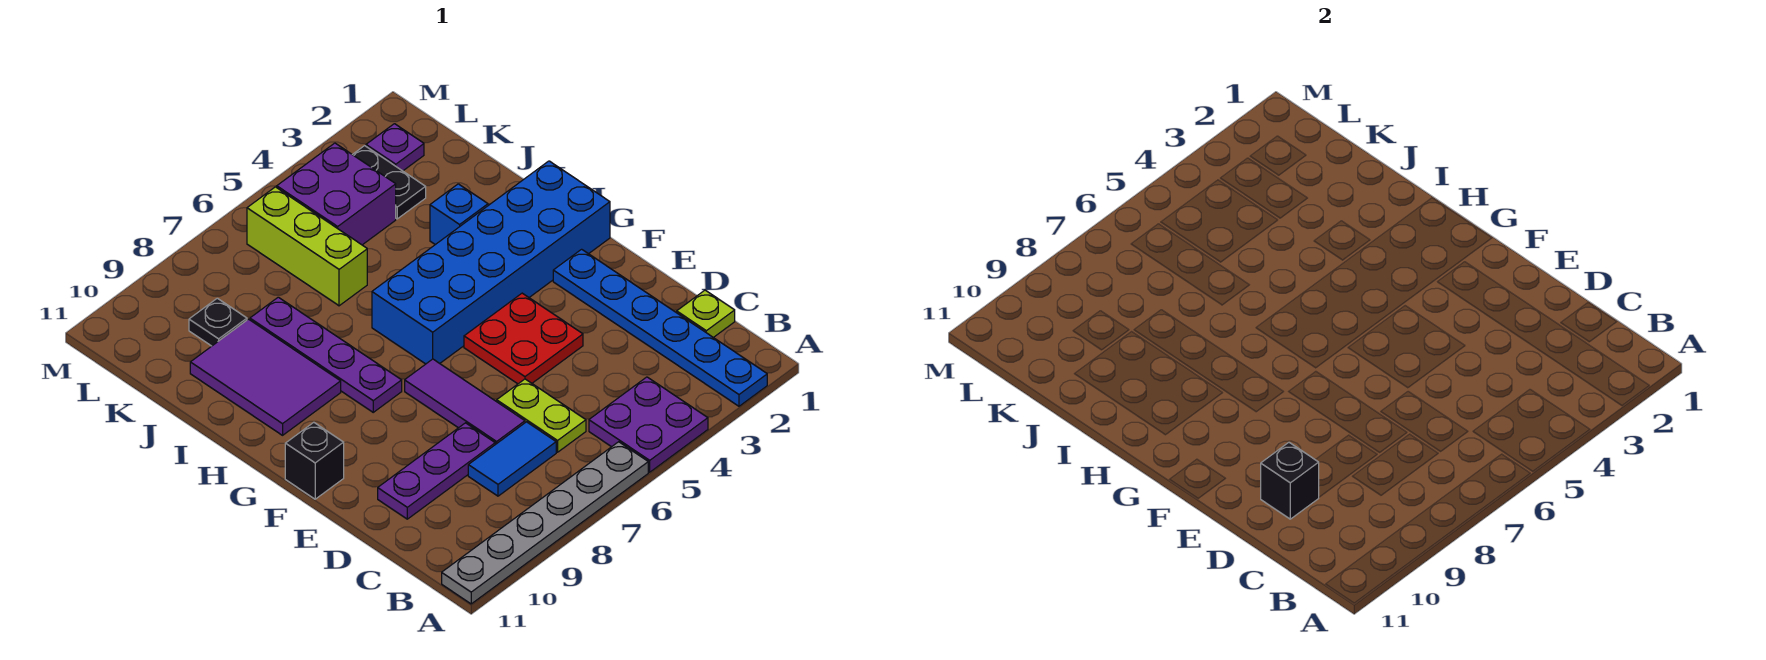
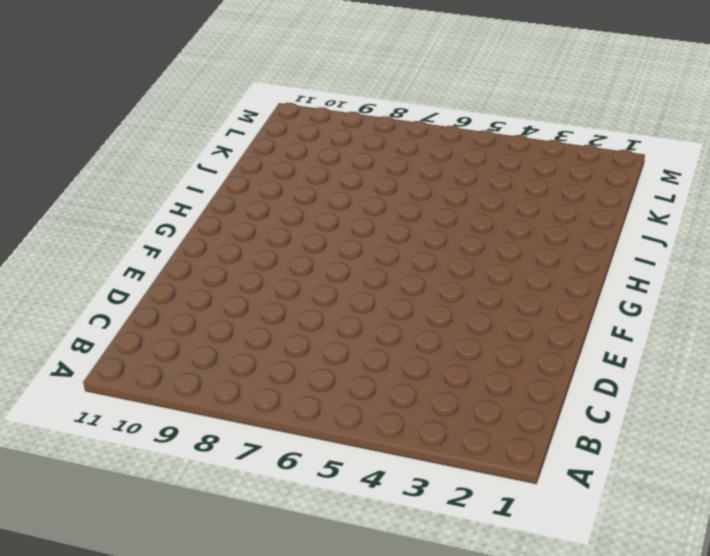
none -> blue 1x6 plate [553,249,767,406]
none -> purple 2x2 plate [589,377,708,472]
none -> grey 1x6 plate [442,442,648,604]

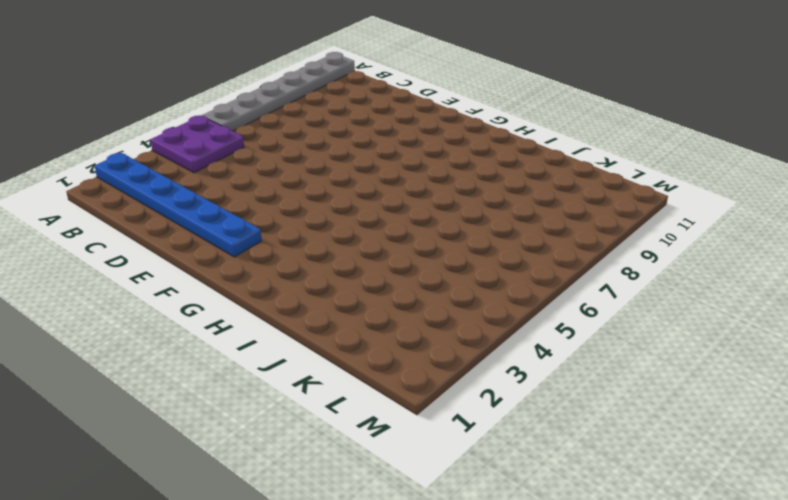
none -> lime 1x1 plate [677,290,735,337]
none -> lime 1x2 plate [497,379,586,452]
none -> blue 1x2 tile [468,422,556,496]

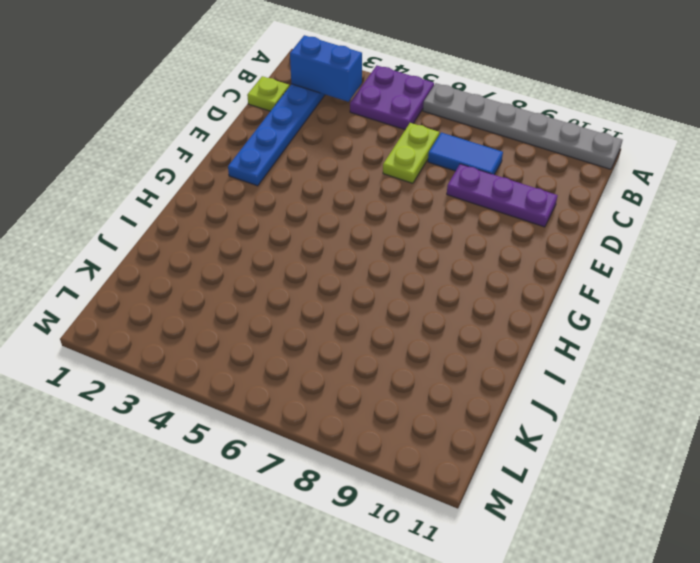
blue 1x2 brick [290,35,362,102] -> none
none -> purple 1x3 tile [405,359,525,445]
none -> red 2x2 plate [464,293,583,384]
none -> black 1x1 brick [285,422,344,499]

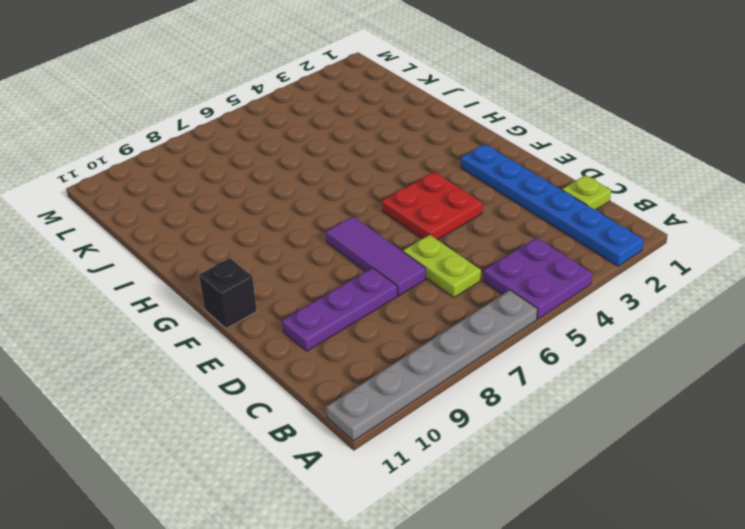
none -> blue 1x2 tile [468,422,556,496]
none -> blue 2x6 brick [372,161,610,364]
none -> purple 1x4 plate [250,297,402,412]

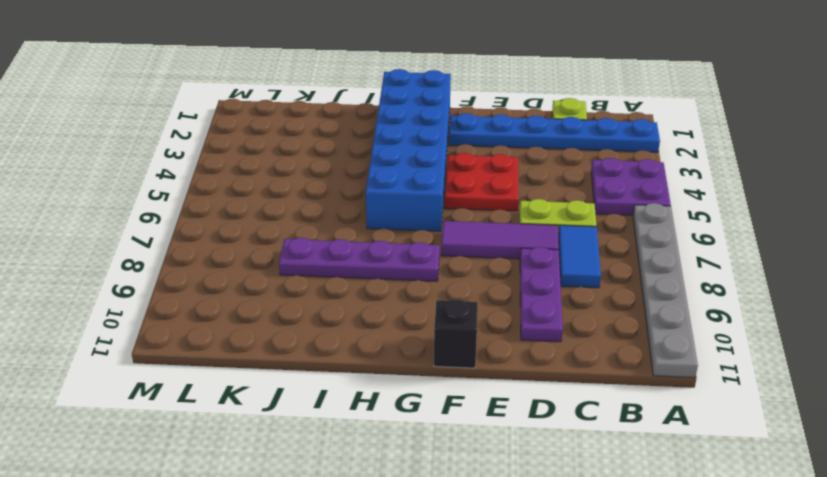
none -> purple 2x3 tile [190,319,341,435]
none -> blue 1x1 brick [430,184,488,245]
none -> lime 1x3 brick [247,187,367,306]

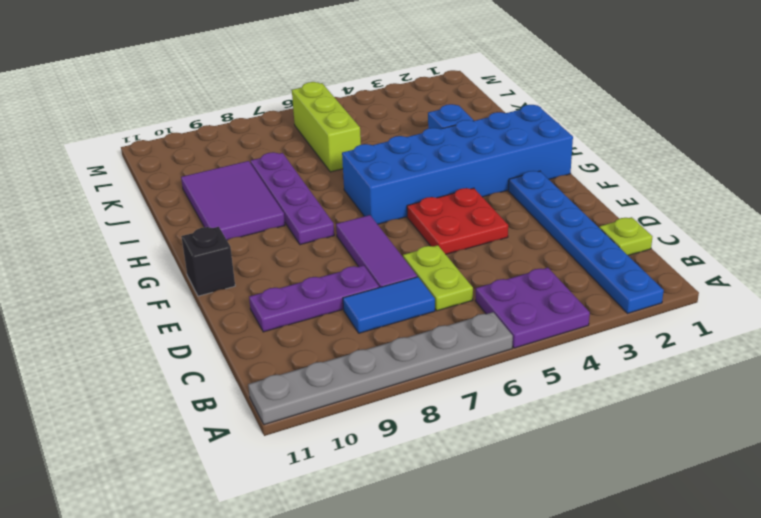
none -> black 1x2 plate [353,146,426,219]
none -> purple 2x2 brick [277,143,396,245]
none -> black 1x1 plate [189,298,247,346]

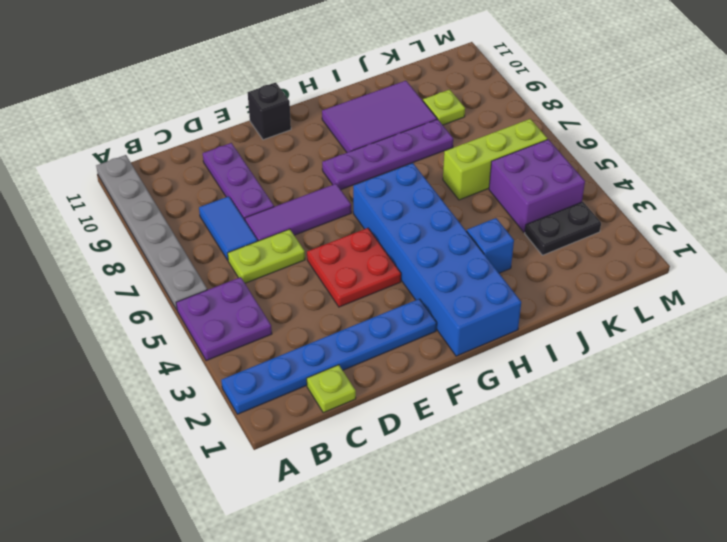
lime 1x1 plate [423,90,465,125] -> black 1x1 plate [189,298,247,346]
none -> purple 1x1 plate [366,124,424,171]
none -> black 1x1 brick [1261,443,1319,519]

